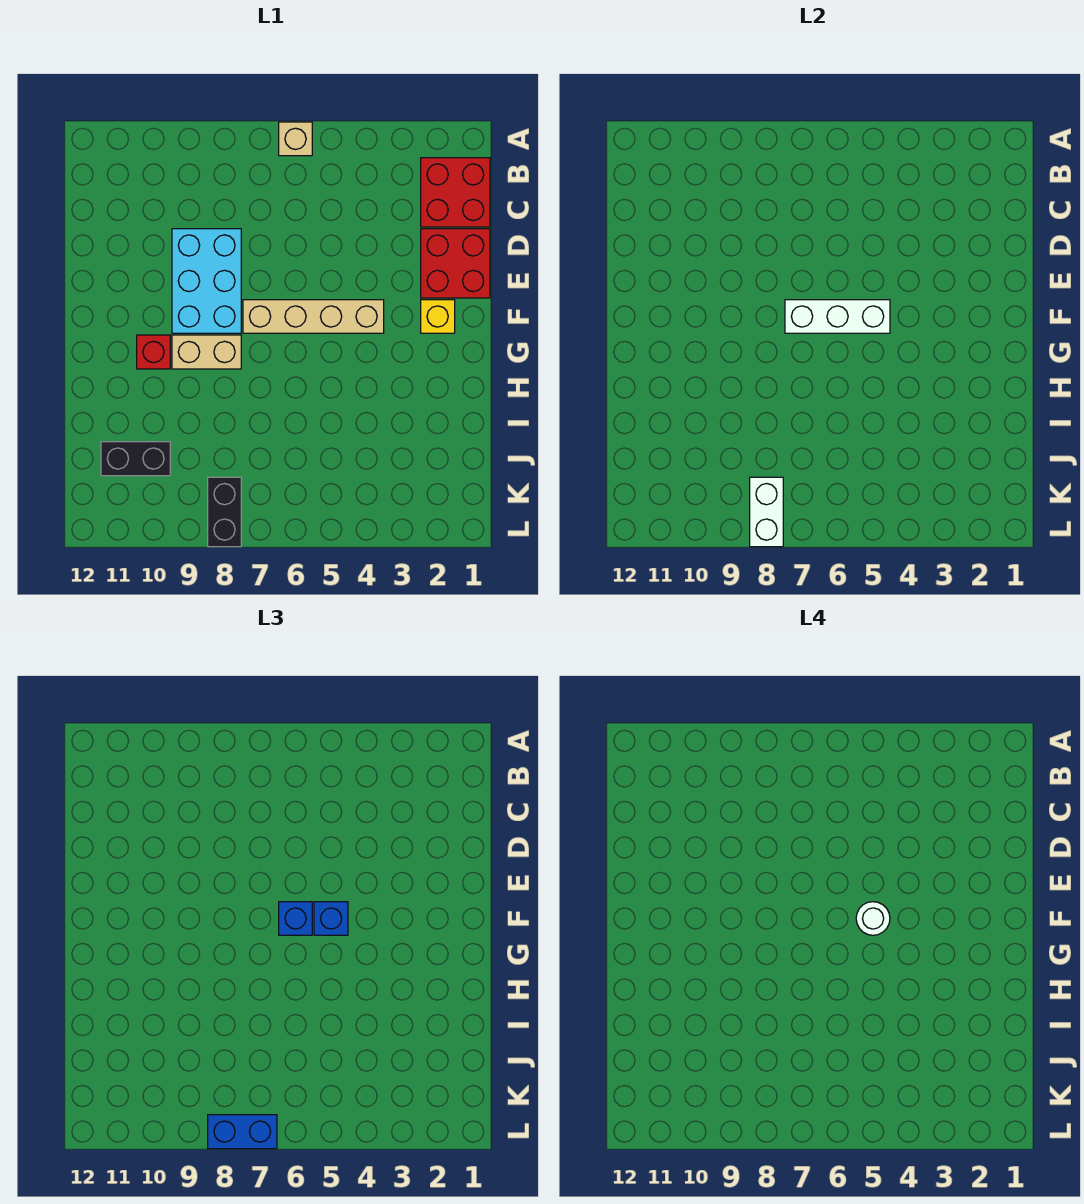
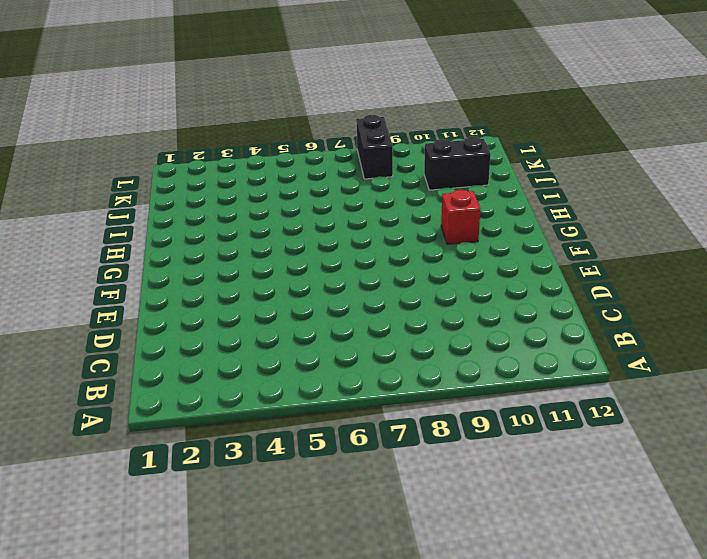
none -> tan 1x1 brick [279,122,312,156]
none -> red 2x2 brick [421,158,490,227]
none -> red 2x2 brick [421,229,490,298]

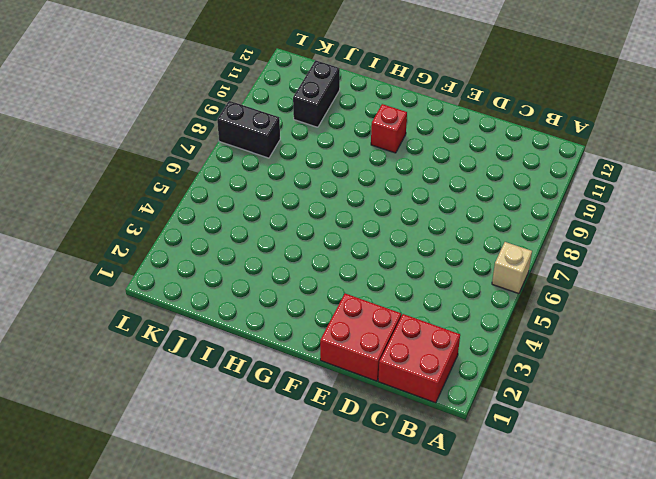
none -> cyan 2x3 brick [172,229,241,333]
none -> yellow 1x1 brick [421,300,455,333]
none -> tan 1x4 brick [243,300,384,333]

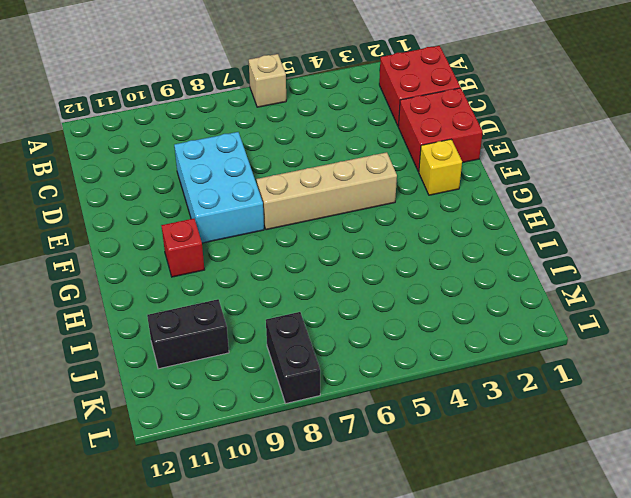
none -> tan 1x2 brick [172,335,241,369]
none -> white 1x3 brick [785,300,890,333]
none -> white 1x2 brick [750,477,783,547]

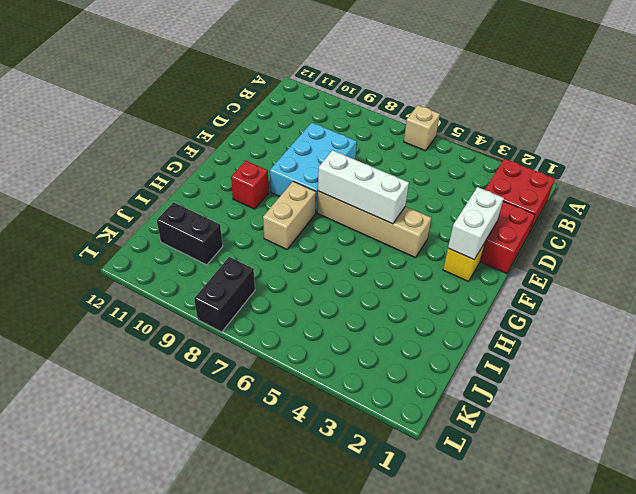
white 1x2 brick [448,187,504,259] -> white 1x2 brick moved to [750,477,783,547]
tan 1x2 brick [263,181,316,249] -> tan 1x2 brick turned to [172,335,241,369]
none -> blue 1x1 brick [314,902,348,935]
none -> blue 1x1 brick [279,902,312,935]
none -> blue 1x2 brick [208,1115,277,1149]

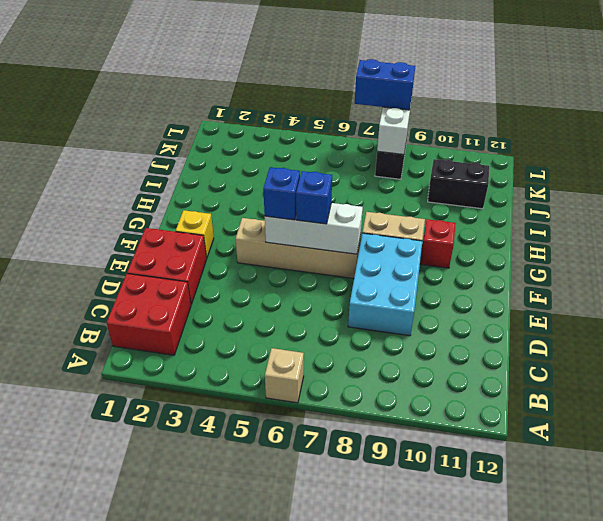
none -> white 1x1 round brick [856,902,890,935]

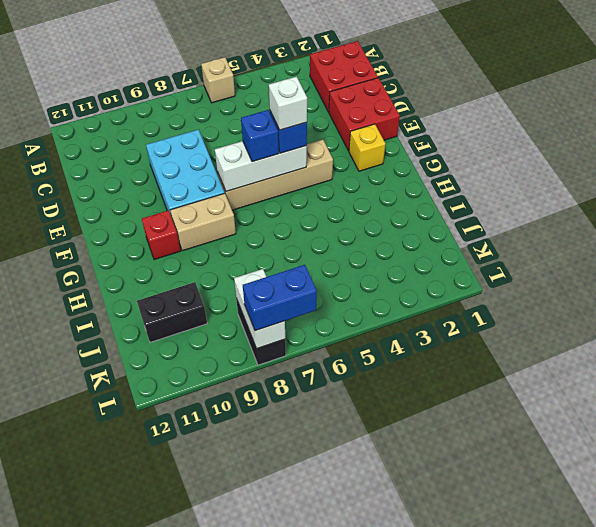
white 1x1 brick [269,77,307,130] -> white 1x1 round brick [856,902,890,935]

